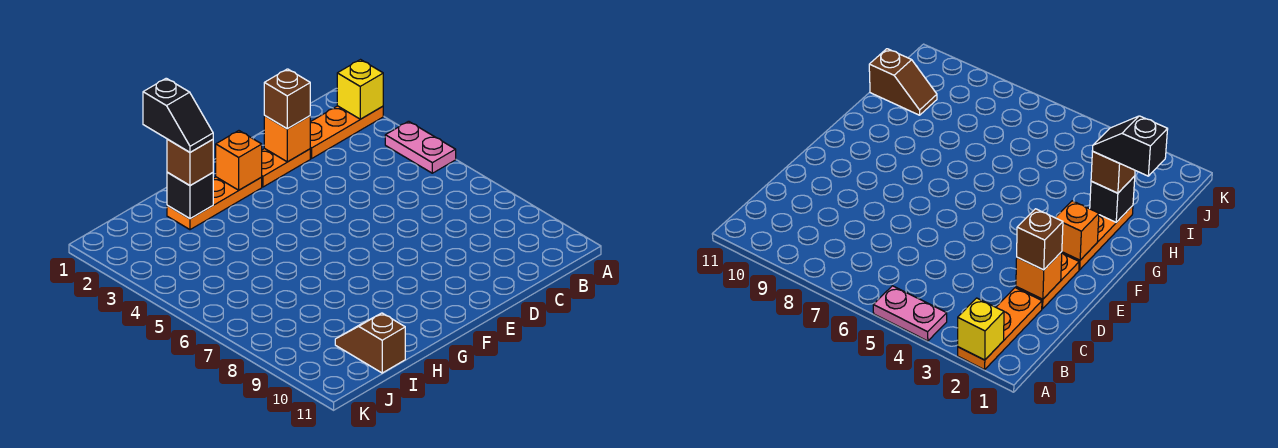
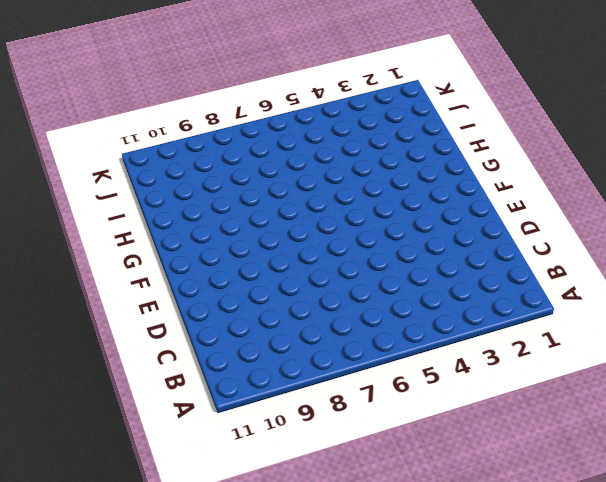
none -> orange 1x3 plate [310,106,383,159]
none -> pink 1x2 plate [385,121,456,173]
none -> orange 1x2 plate [262,149,310,187]

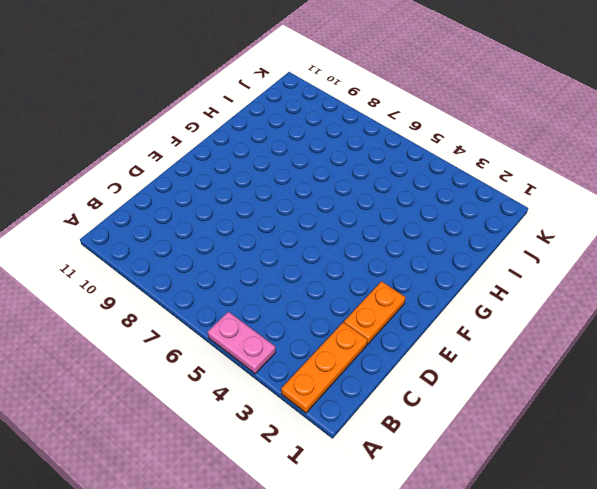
none -> orange 1x3 plate [167,177,262,230]
none -> brown 1x2 slope [335,313,405,373]
none -> yellow 1x1 brick [337,60,383,119]

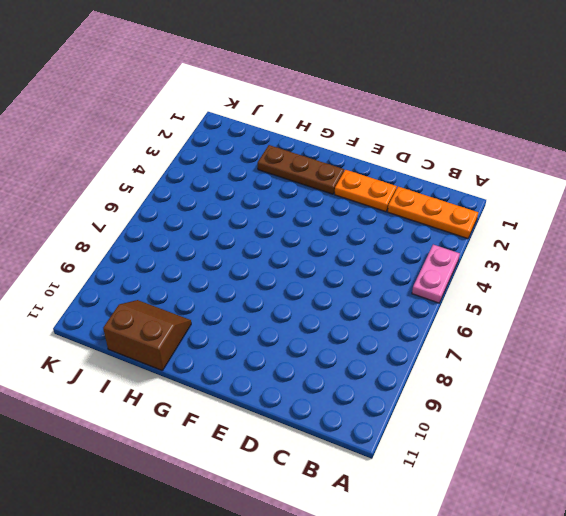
brown 1x3 plate [258,145,344,194] -> orange 1x3 plate [167,177,262,230]
brown 2x2 slope [103,300,191,370] -> brown 1x2 slope [335,313,405,373]
none -> yellow 1x1 brick [337,60,383,119]
none -> orange 1x1 brick [264,116,310,162]
none -> orange 1x1 brick [216,131,262,190]

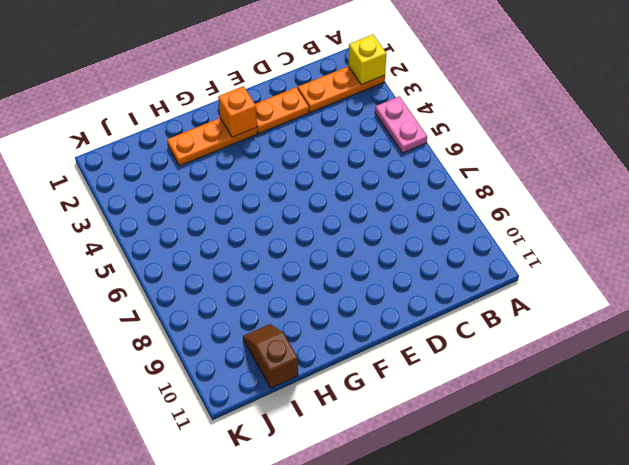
none -> orange 1x1 brick [264,116,310,162]
none -> black 1x1 brick [167,172,213,219]
none -> brown 1x1 brick [264,69,310,129]

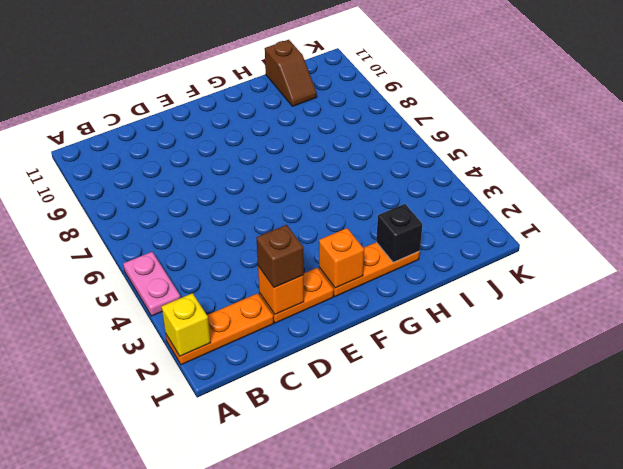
none -> brown 1x1 brick [167,139,213,186]
none -> black 1x2 slope [143,78,213,152]

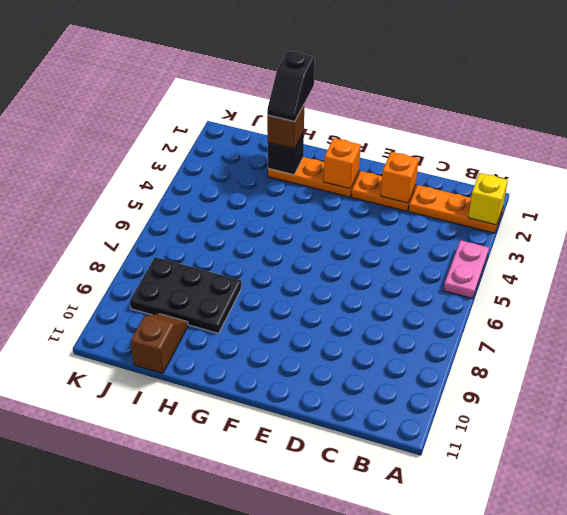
black 2x3 plate [130,257,241,333] -> none
none -> brown 1x1 brick [264,69,310,129]

